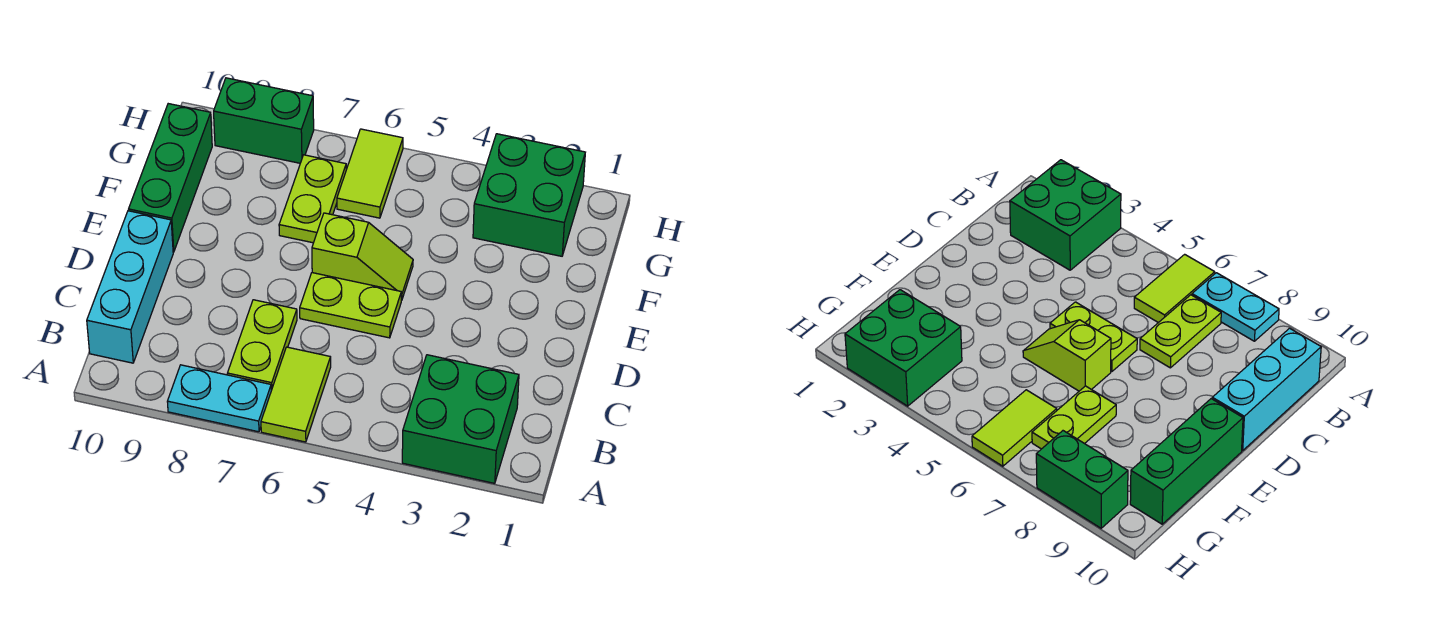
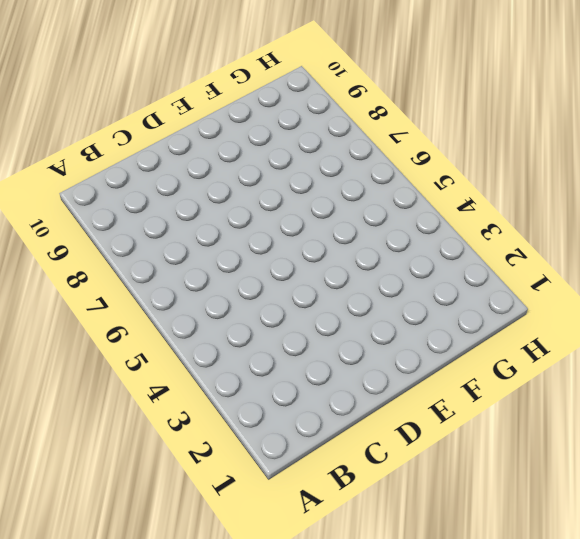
none -> green 2x2 brick [402,355,519,483]
none -> lime 1x2 tile [261,347,331,442]
none -> cyan 1x2 plate [167,365,271,432]

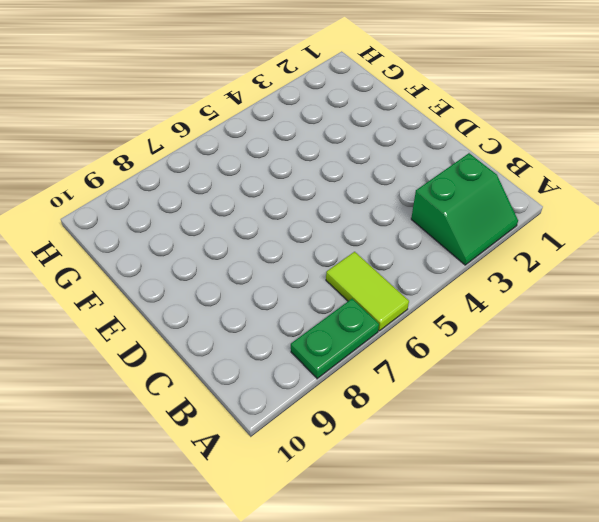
green 2x2 slope [411,153,518,265] -> green 2x2 brick [402,355,519,483]
green 1x2 plate [291,299,379,379] -> cyan 1x2 plate [167,365,271,432]
none -> lime 1x2 plate [227,300,297,390]
none -> cyan 1x3 brick [87,211,173,363]
none -> lime 1x2 plate [300,273,402,338]

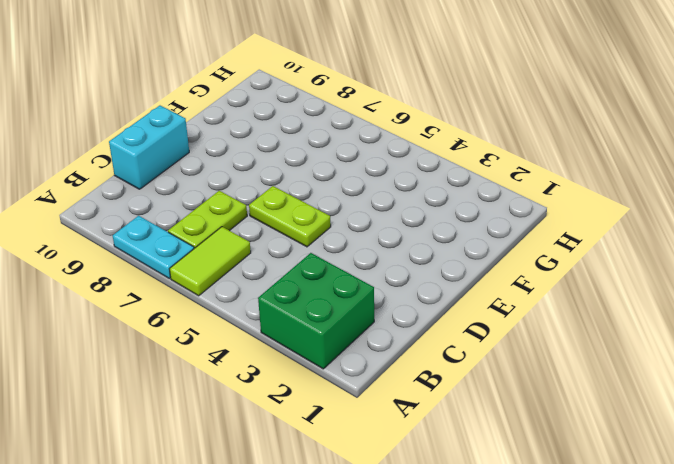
cyan 1x2 brick [109,106,189,189] -> cyan 1x3 brick [87,211,173,363]
none -> lime 1x2 slope [312,213,413,300]
none -> green 1x3 brick [129,104,212,252]
none -> lime 1x2 plate [279,155,346,243]

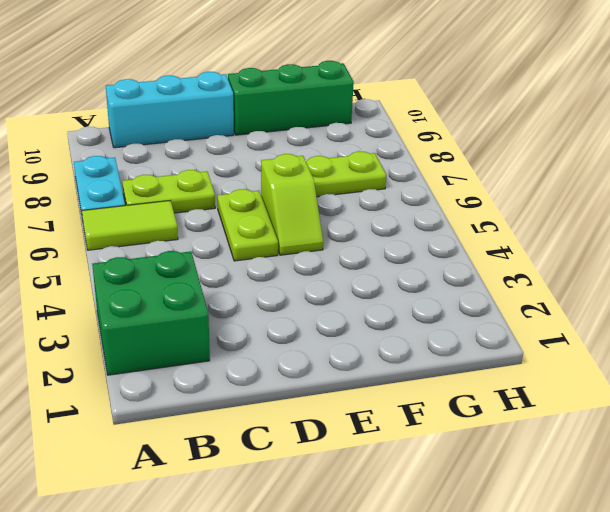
none -> green 2x2 brick [473,134,585,256]
none -> lime 1x2 tile [337,129,403,218]
none -> green 1x2 brick [214,78,314,163]

